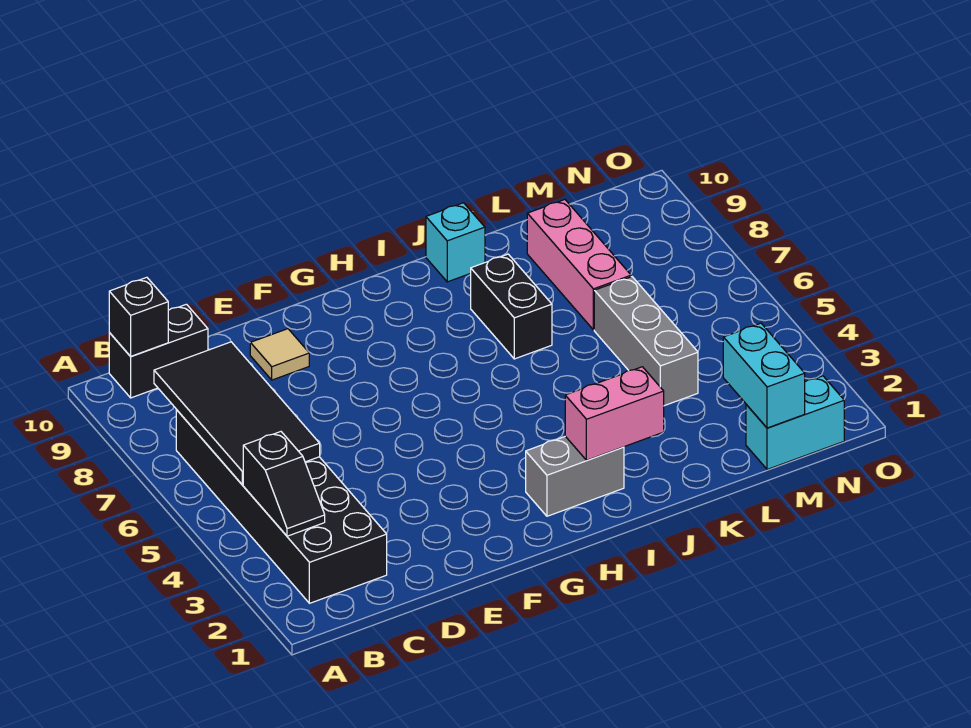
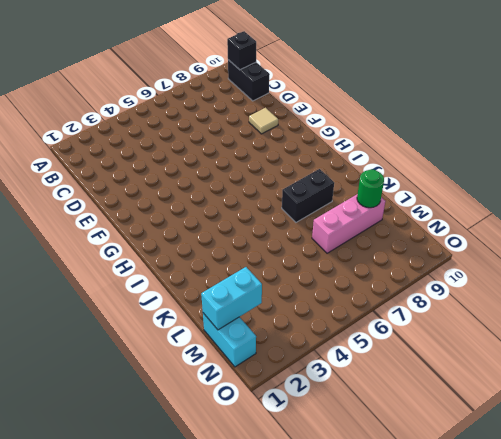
green 1x1 round brick [357,169,384,208] -> none
none -> black 2x6 brick [176,410,387,603]
none -> grey 1x2 brick [526,436,624,516]
none -> cyan 1x1 brick [426,203,485,282]

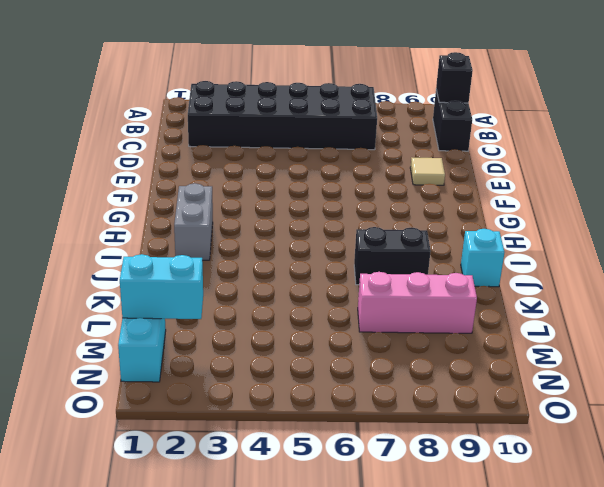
none -> grey 1x3 brick [594,277,698,406]
none -> black 1x2 slope [243,432,325,536]
none -> black 2x4 tile [154,342,320,485]

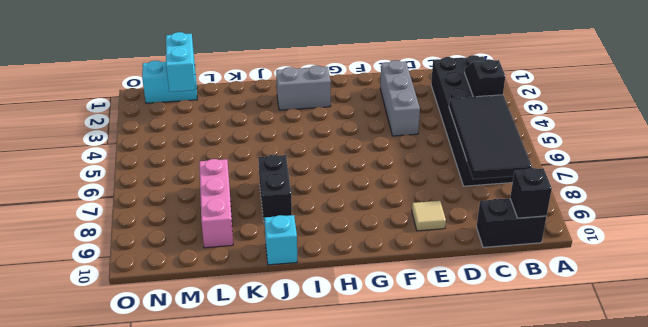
grey 1x3 brick [380,60,420,136] -> grey 1x3 brick moved to [594,277,698,406]
none -> pink 1x2 brick [565,367,664,460]

